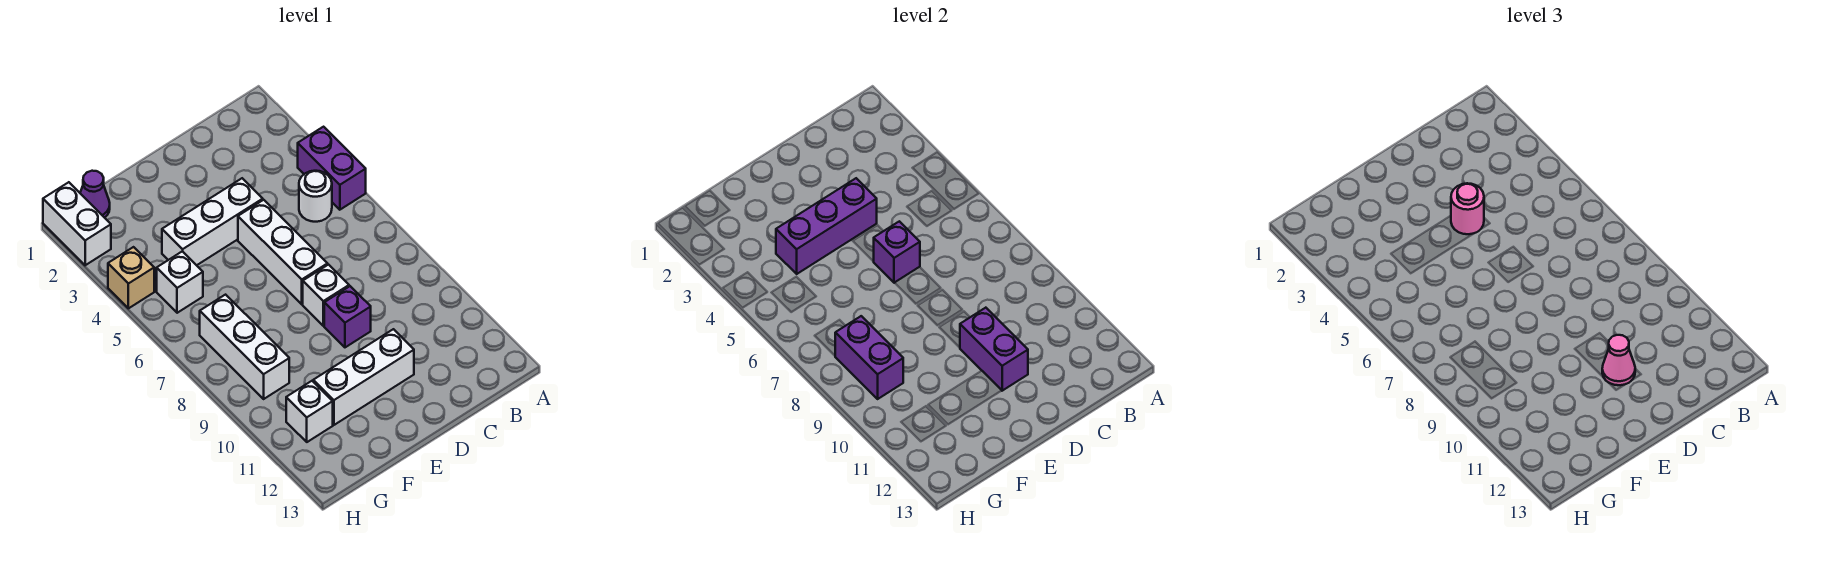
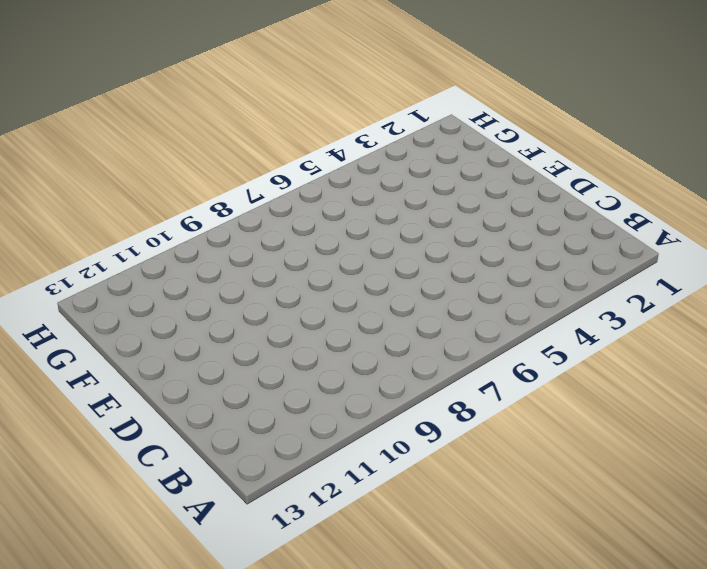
none -> purple 1x2 brick [298,127,366,210]
none -> white 1x1 round brick [299,171,332,222]
none -> white 1x3 brick [162,178,263,265]

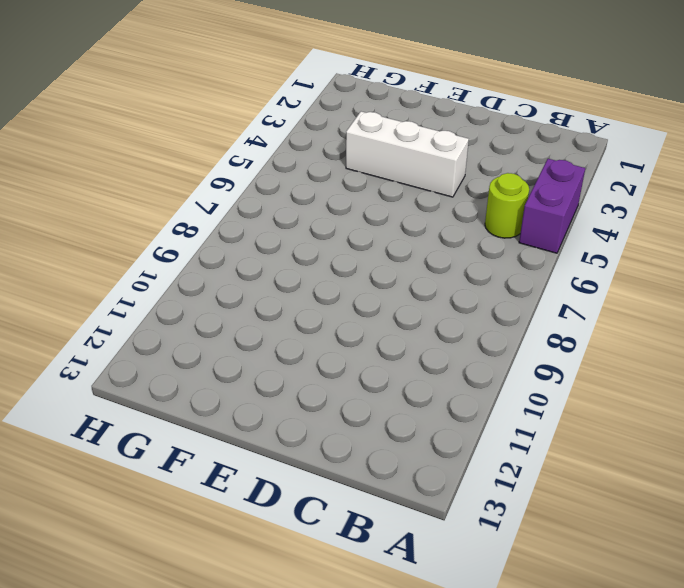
lime 1x1 round brick [485,173,529,238] -> white 1x1 round brick [299,171,332,222]
none -> white 1x3 brick [238,200,328,304]
none -> white 1x1 brick [303,265,349,326]
none -> purple 1x1 brick [324,286,371,347]

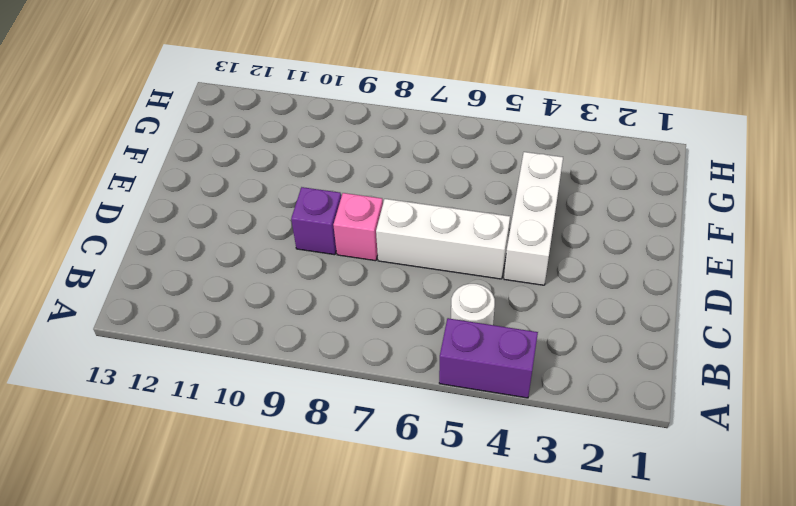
pink 1x1 brick [333,193,383,261] -> white 1x1 brick [303,265,349,326]
none -> white 1x3 brick [313,329,414,425]
none -> purple 1x1 cone [80,171,110,218]
none -> white 1x1 brick [157,251,203,313]

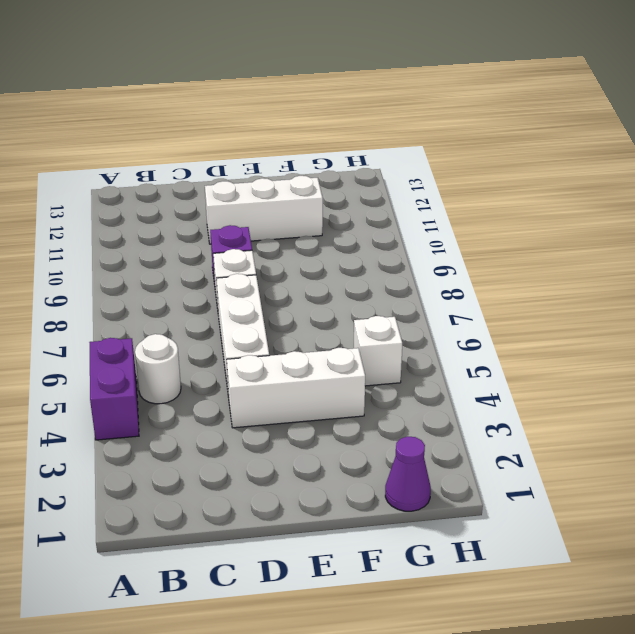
none -> white 1x3 brick [200,295,289,399]
none -> white 1x1 brick [286,381,333,442]
none -> white 1x2 brick [43,182,111,265]

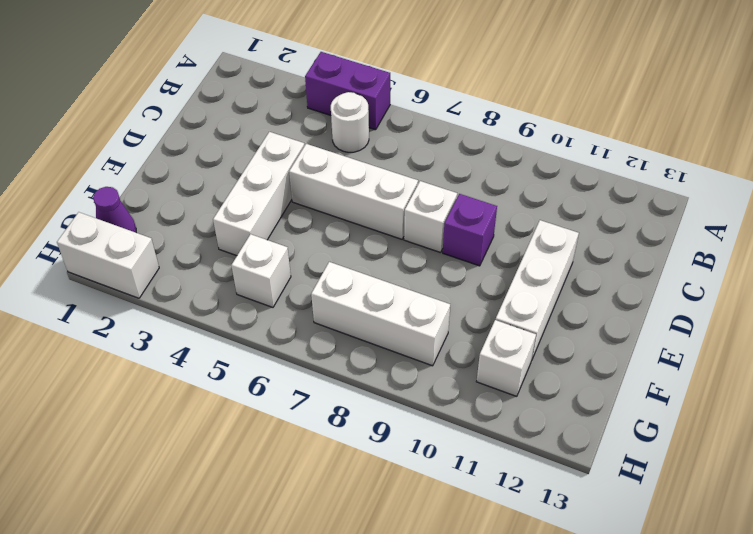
none -> tan 1x1 brick [108,247,154,308]
none -> purple 1x3 brick [776,178,877,274]
none -> purple 1x1 brick [874,221,920,283]

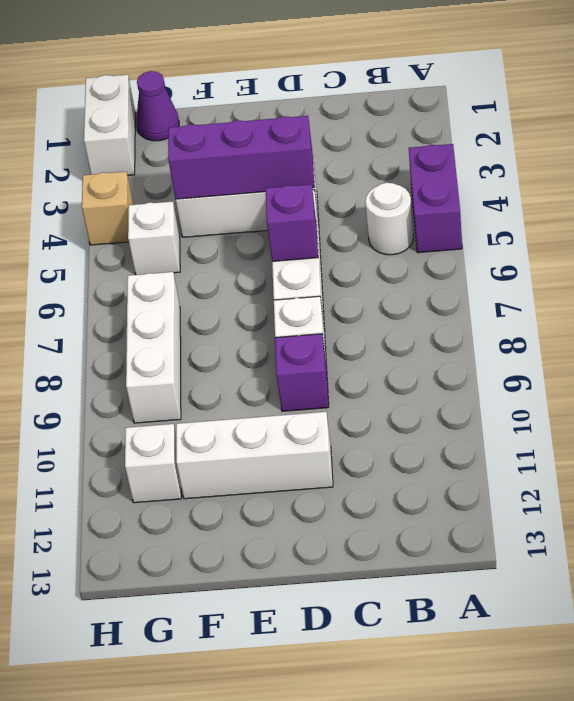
none -> purple 1x2 brick [960,308,1028,391]
none -> purple 1x2 brick [835,316,903,399]
none -> pink 1x1 round brick [1451,183,1484,234]

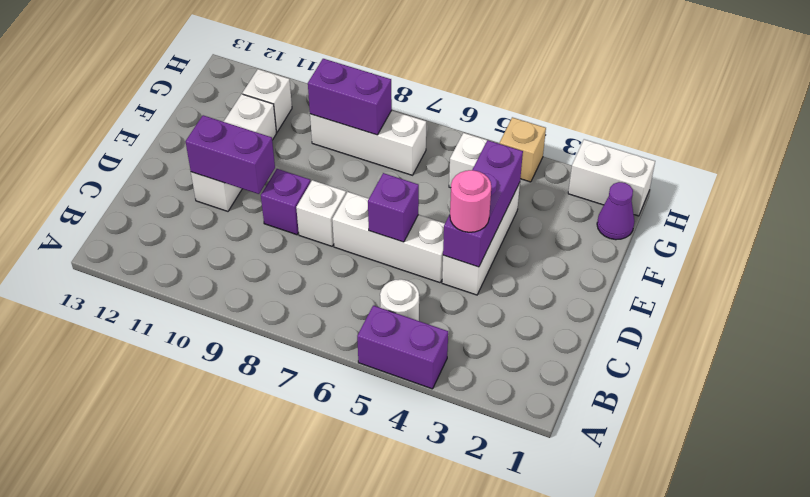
none -> pink 1x1 cone [1602,335,1635,385]

